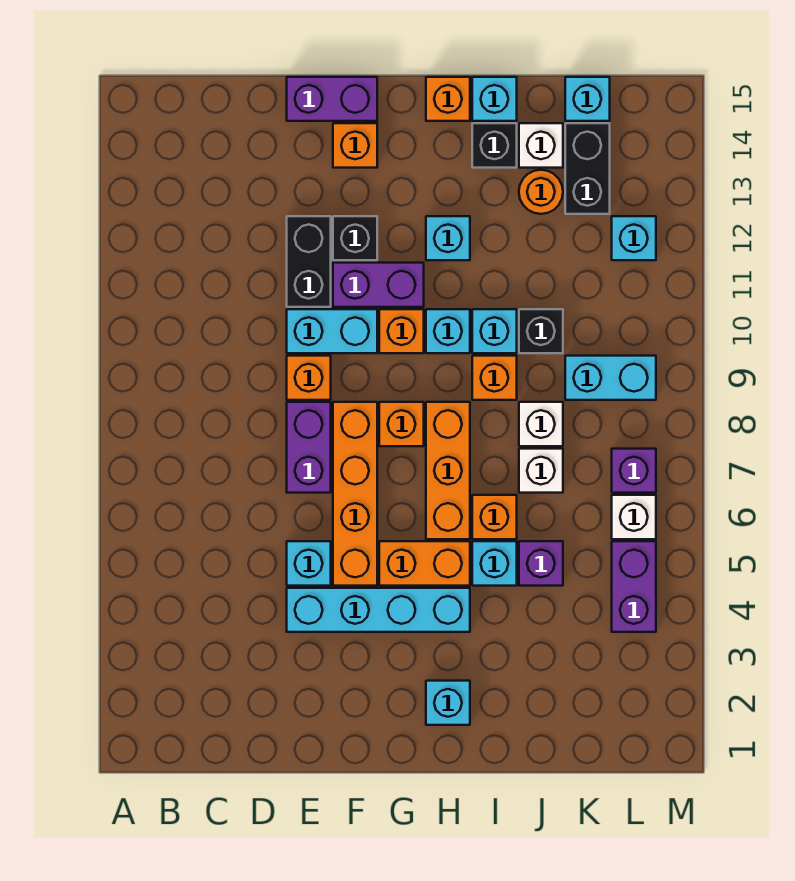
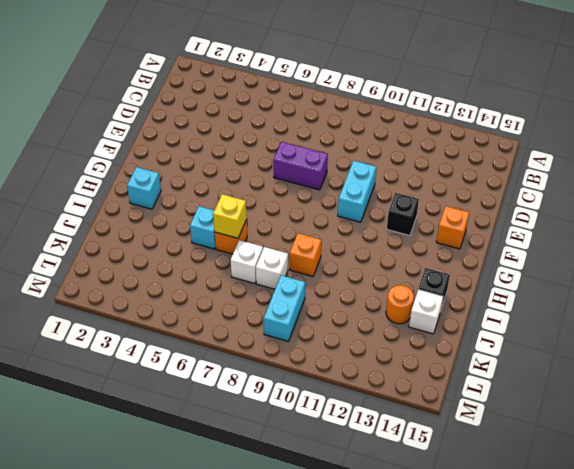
yellow 1x1 brick [213,194,247,238] -> none
none -> cyan 1x4 brick [287,588,470,632]
none -> cyan 1x1 brick [287,541,331,586]
none -> orange 1x1 brick [287,356,331,400]
none -> black 1x2 brick [287,216,331,307]

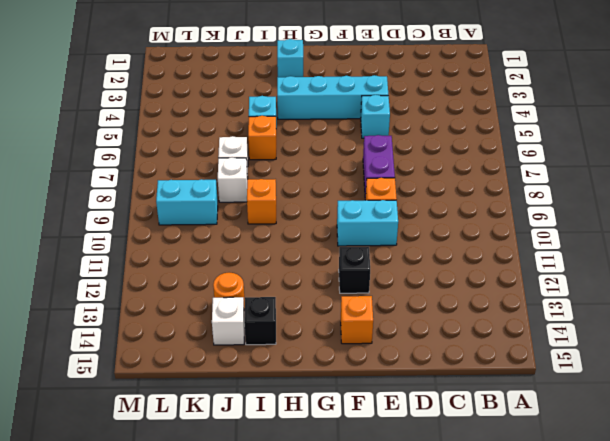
none -> black 1x2 brick [287,216,331,307]
none -> purple 1x2 brick [287,77,377,121]
none -> orange 1x4 brick [333,402,377,586]
none -> purple 1x2 brick [333,263,424,307]

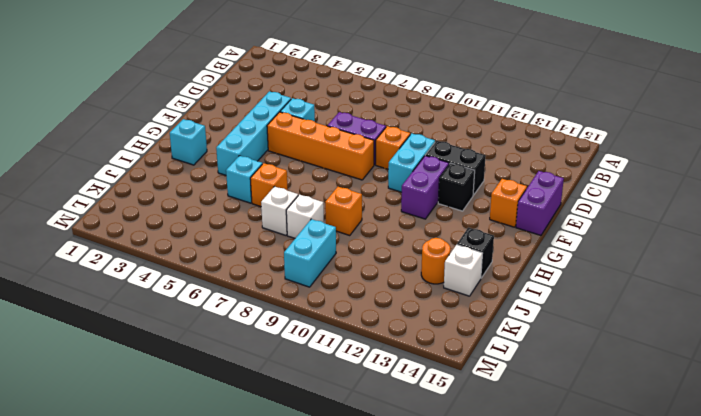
none -> orange 1x2 brick [379,541,470,586]
none -> orange 1x1 brick [379,402,424,446]
none -> orange 1x1 brick [379,309,424,353]
none -> orange 1x3 brick [426,402,470,539]

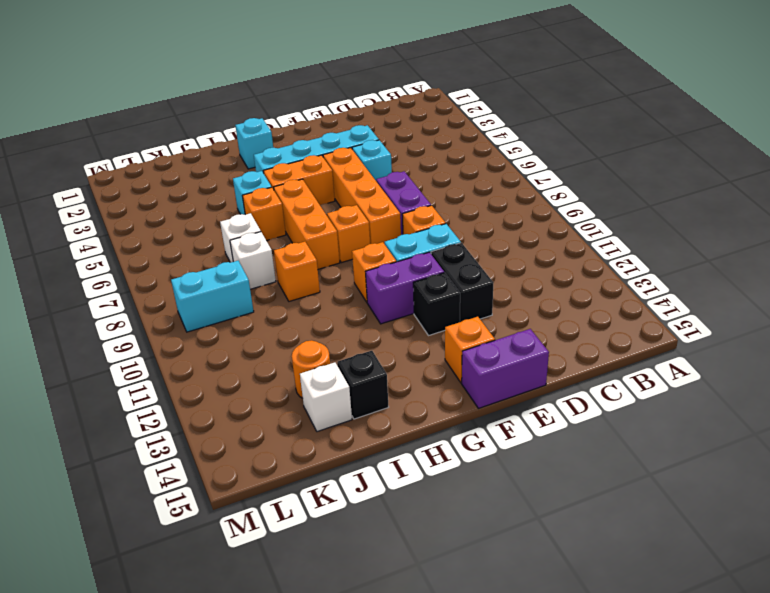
none -> cyan 1x1 brick [426,309,470,353]
none -> cyan 1x1 brick [426,216,470,260]
none -> orange 1x1 brick [426,77,470,121]
none -> cyan 1x1 brick [472,309,517,353]

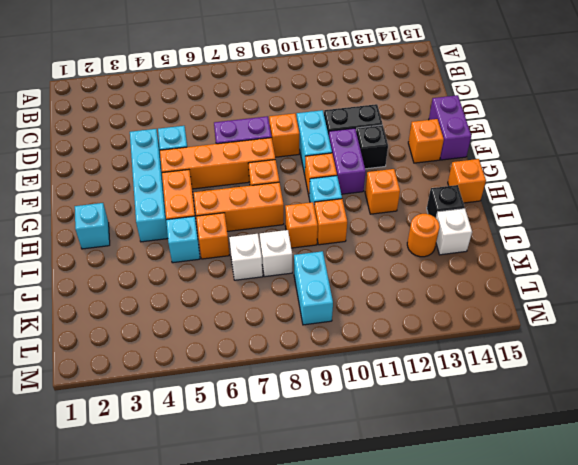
orange 1x1 brick [365,169,400,214] -> cyan 1x1 brick [426,216,470,260]
orange 1x1 brick [314,199,347,245] -> cyan 1x1 brick [472,309,517,353]
none -> cyan 1x1 brick [472,77,517,121]
none -> purple 1x1 brick [519,541,563,586]
none -> black 1x1 brick [519,309,563,353]
none -> black 1x2 brick [565,123,610,214]

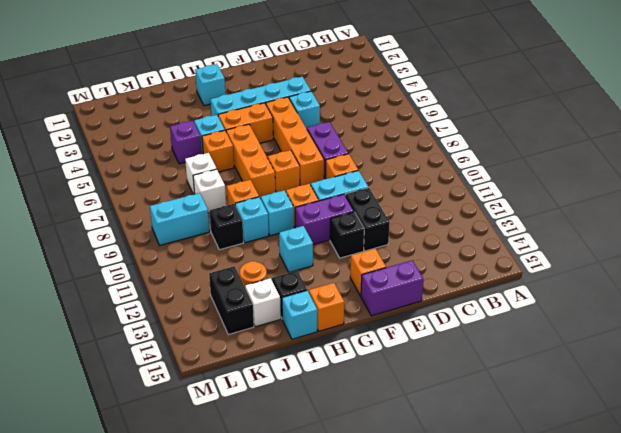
none -> cyan 1x1 brick [565,77,610,121]
none -> purple 1x2 brick [612,541,656,632]
none -> white 1x1 brick [612,495,656,539]
none -> purple 1x1 brick [612,449,656,493]

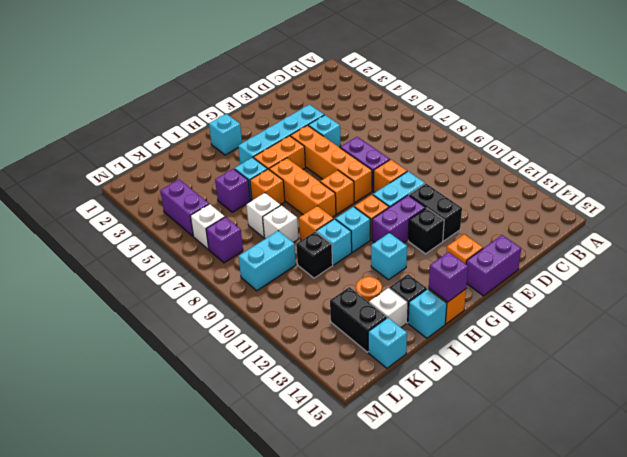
purple 1x1 brick [429,252,468,302] -> none
none -> cyan 1x1 brick [612,216,656,260]

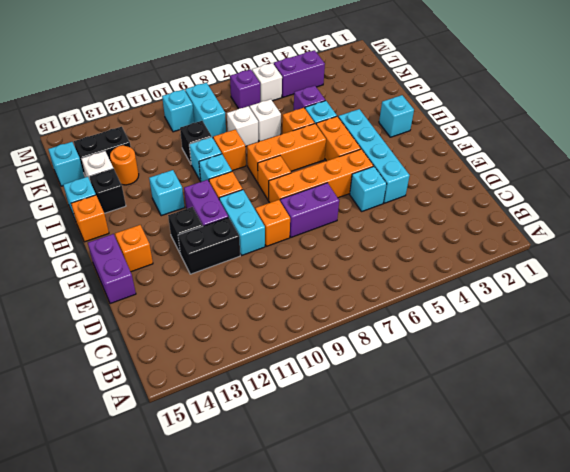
cyan 1x1 brick [162,89,194,132] -> cyan 1x1 brick moved to [612,216,656,260]

